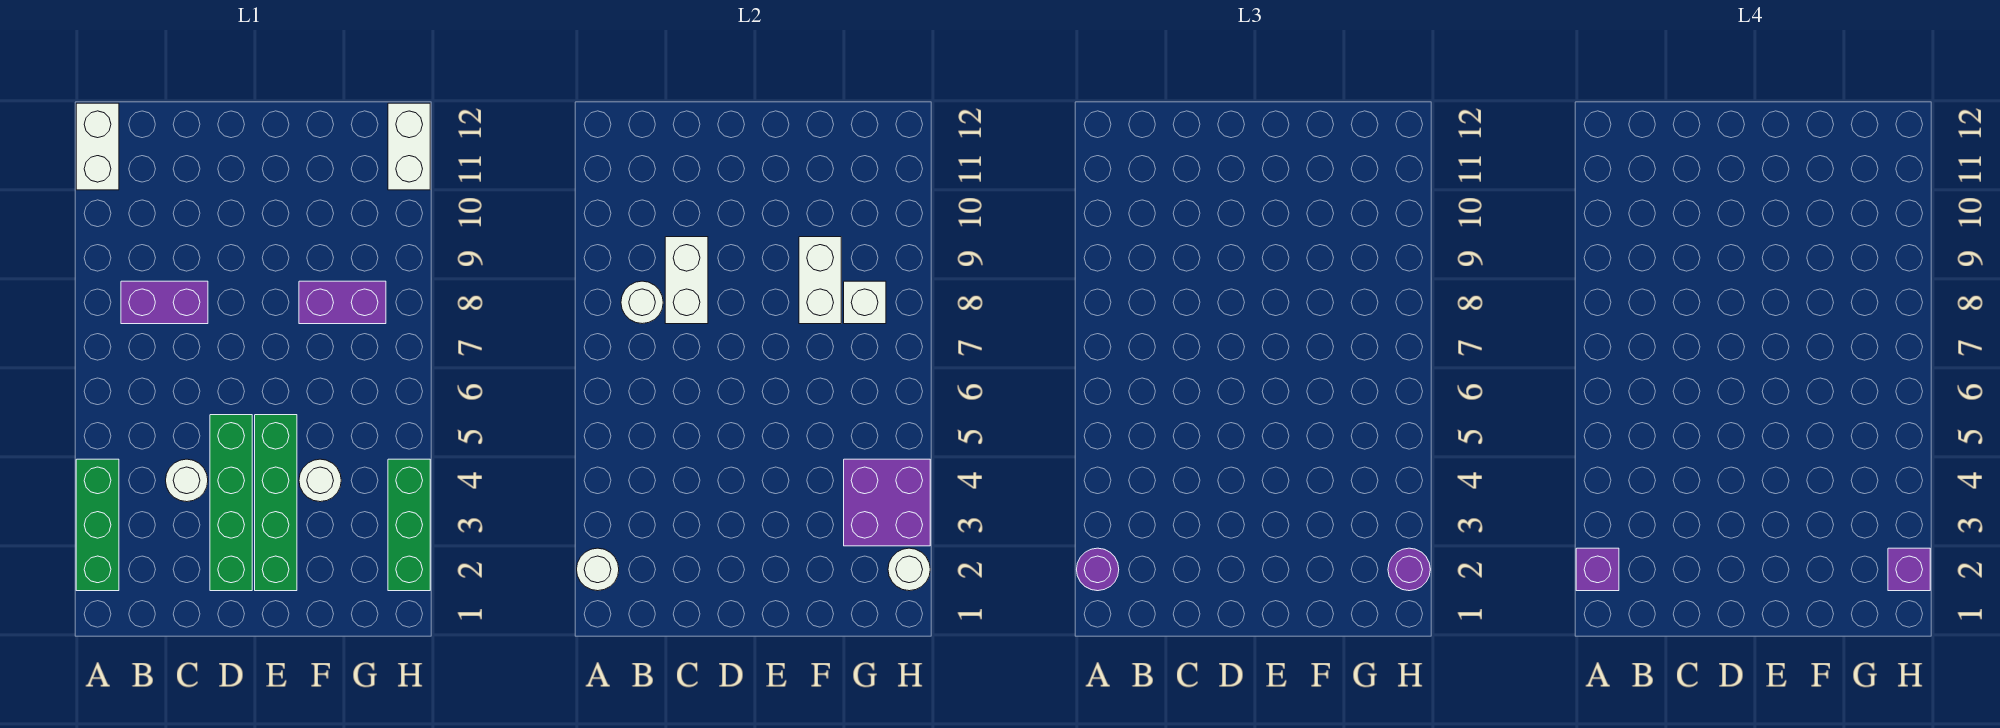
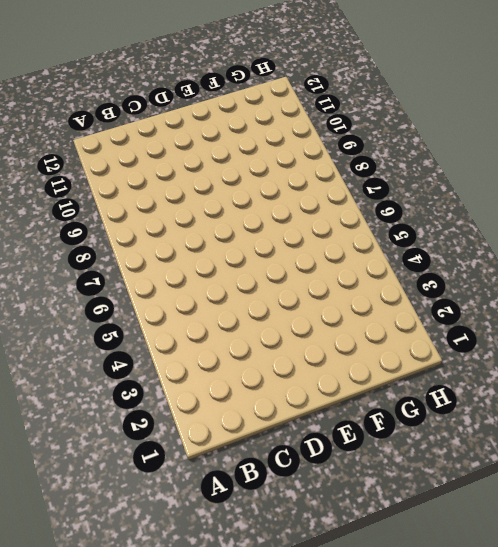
none -> green 1x3 brick [76,459,119,591]
none -> white 1x2 brick [76,103,119,190]
none -> purple 1x2 brick [121,281,208,324]

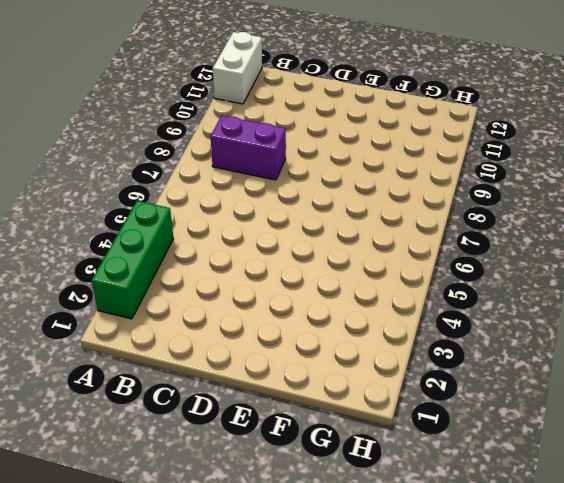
none -> white 1x1 round brick [166,459,208,502]
none -> green 1x4 brick [210,415,252,591]
none -> green 1x4 brick [255,415,297,591]

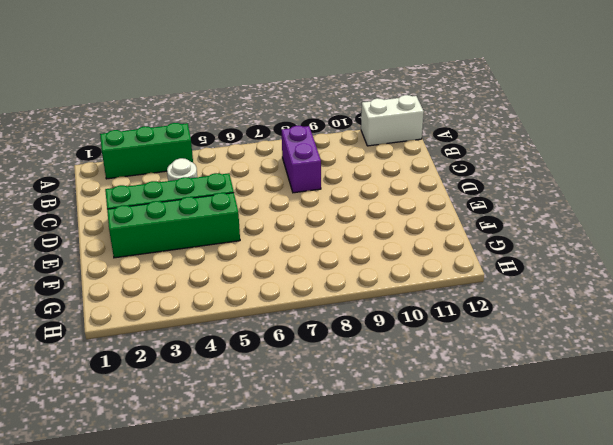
none -> white 1x1 round brick [299,459,341,502]
none -> purple 1x2 brick [299,281,386,324]
none -> green 1x3 brick [388,459,430,591]

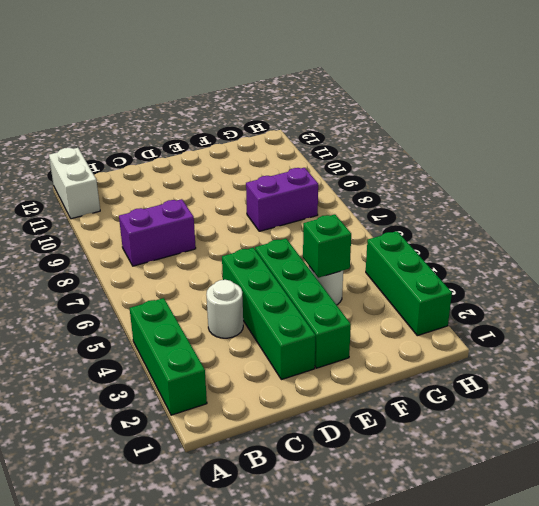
green 1x1 brick [303,214,351,278] -> none
none -> white 1x2 brick [388,103,430,190]
none -> white 1x1 round brick [577,548,619,591]
none -> white 1x1 round brick [621,281,663,324]

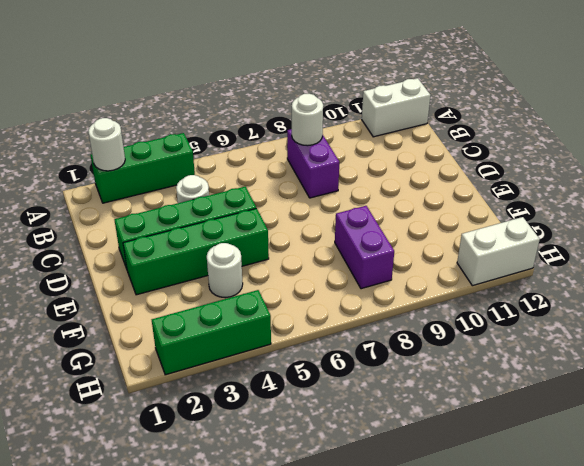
none -> white 1x2 brick [665,237,708,324]
none -> white 1x2 brick [799,237,841,324]
none -> purple 2x2 brick [844,459,930,546]

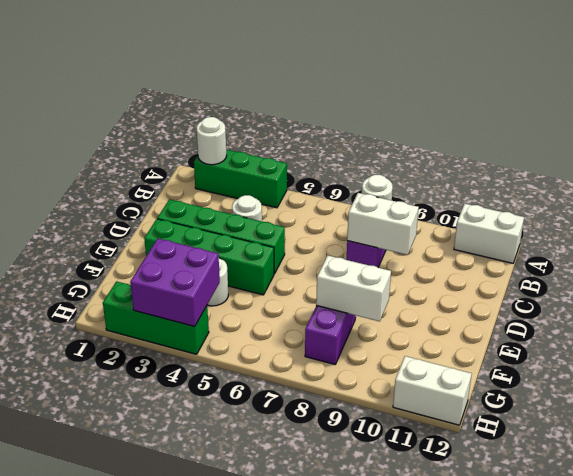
none -> white 1x1 brick [844,281,886,324]
none -> white 1x1 round brick [888,548,930,591]
none -> purple 1x1 round brick [1077,548,1119,591]

